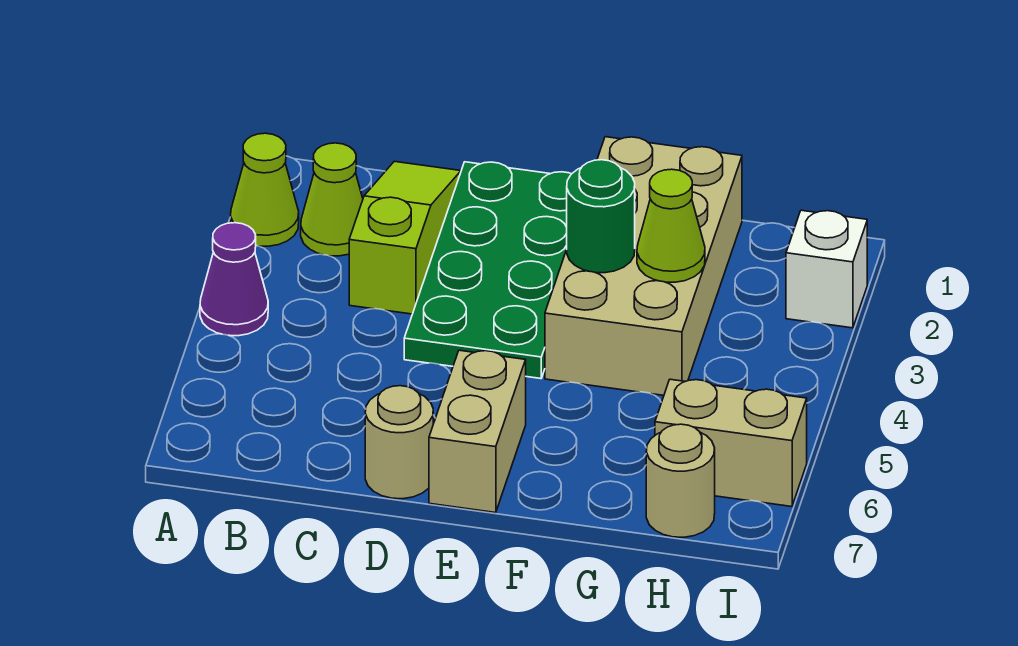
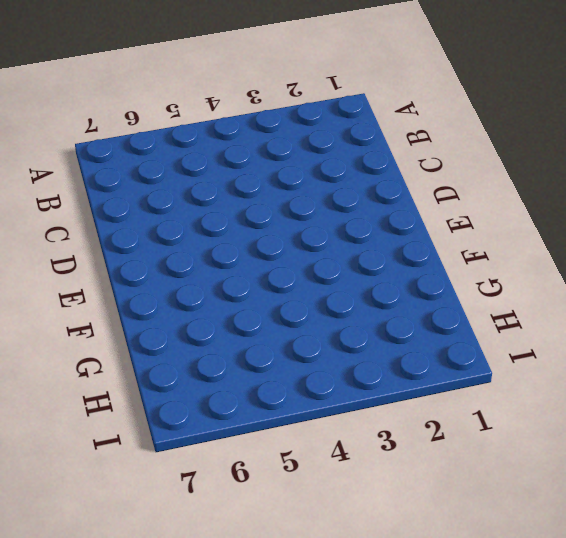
none -> lime 1x1 cone [231,133,299,246]
none -> purple 1x1 cone [200,223,268,336]
none -> lime 1x1 cone [301,143,363,256]

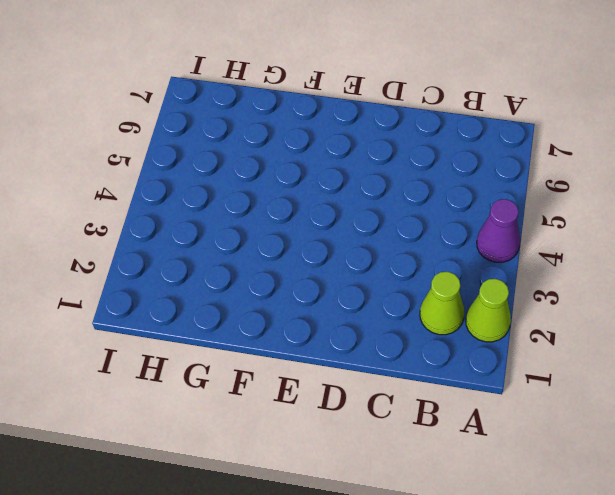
none -> lime 1x3 slope [349,161,461,314]
none -> green 2x4 plate [404,162,571,379]
none -> tan 1x1 round brick [365,386,433,499]

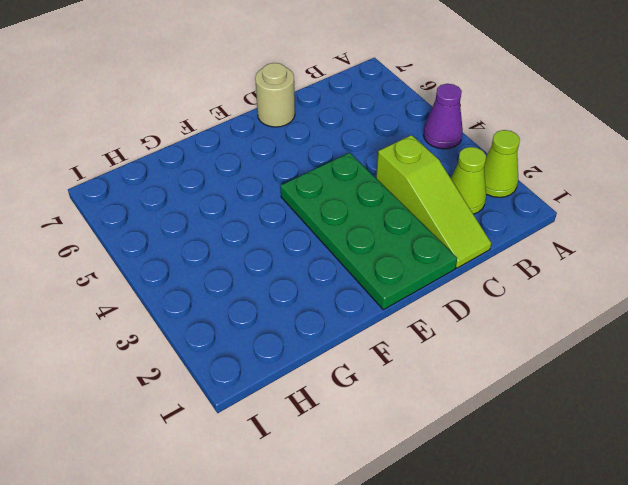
none -> tan 1x2 brick [429,350,526,513]
none -> tan 2x4 brick [545,137,742,395]
none -> tan 1x2 brick [655,379,807,507]

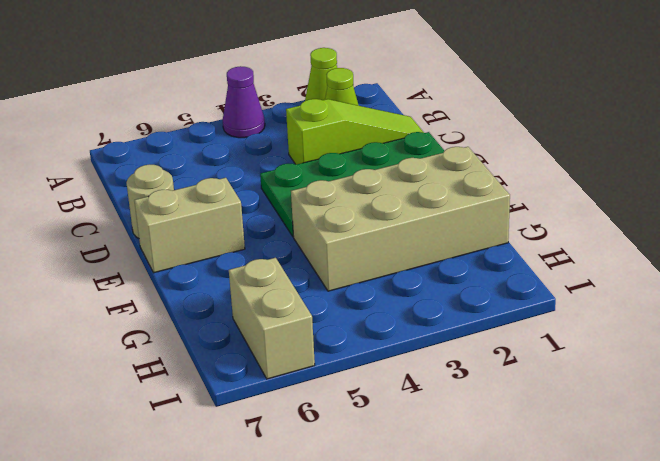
none -> tan 1x1 round brick [646,424,715,537]
none -> white 1x1 brick [786,210,867,328]
none -> green 1x1 round brick [567,160,635,273]

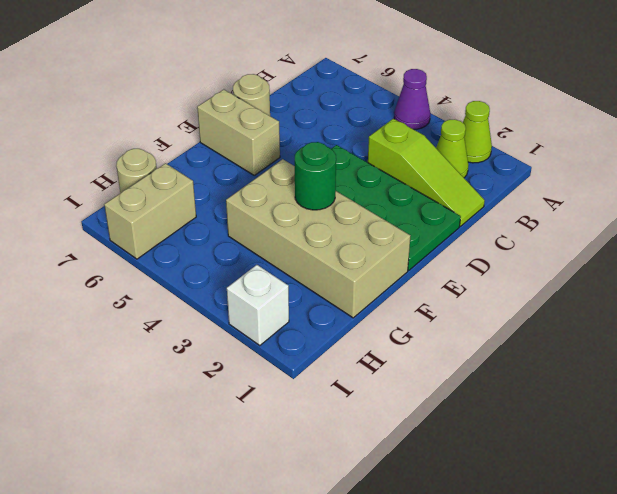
none -> lime 1x1 cone [637,169,705,282]

